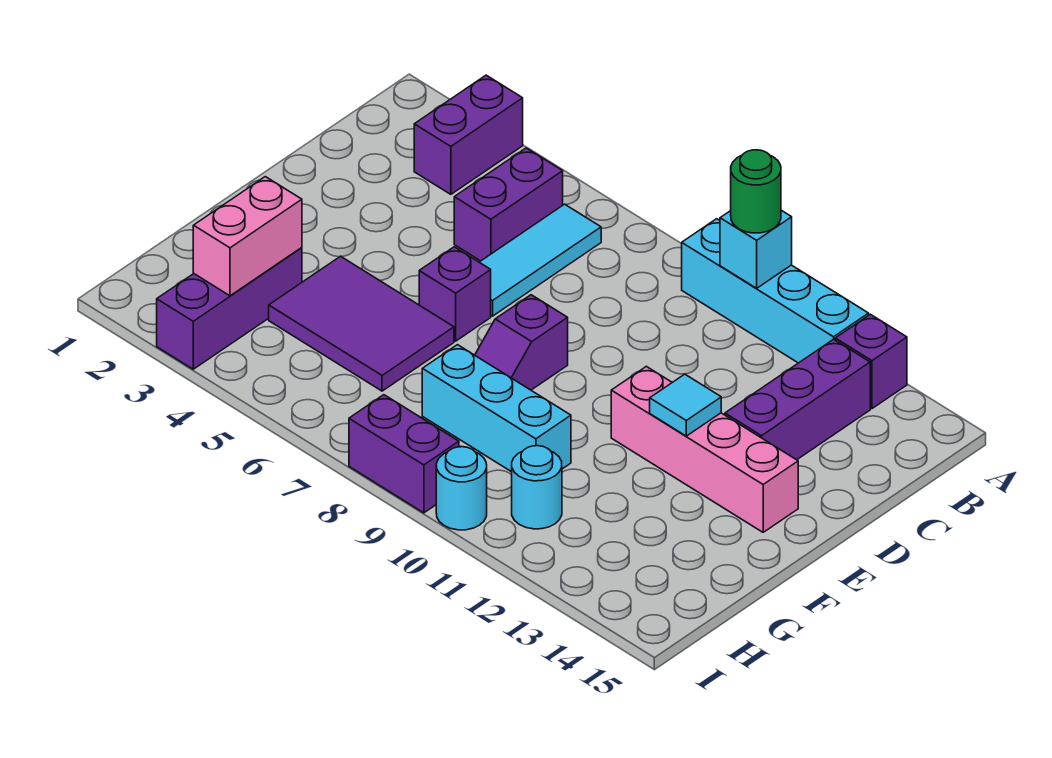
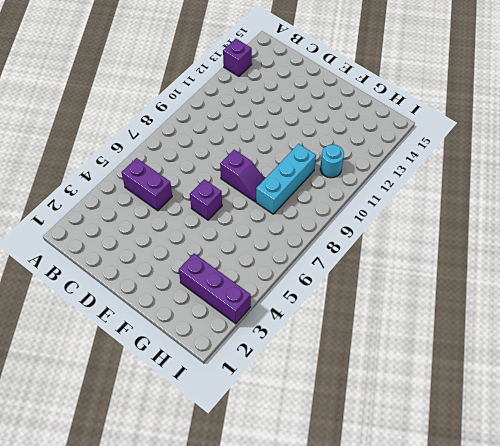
none -> purple 1x2 brick [414,75,523,194]
none -> cyan 1x4 brick [682,219,869,363]
none -> cyan 1x3 tile [479,204,601,316]

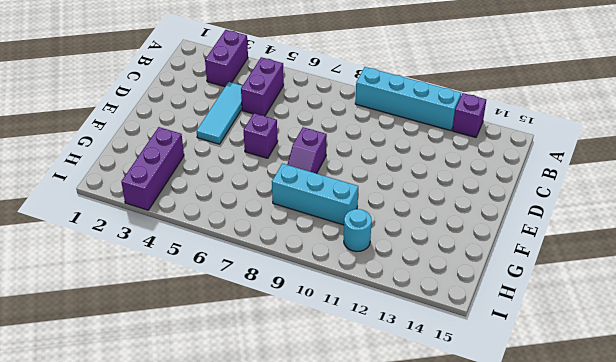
cyan 1x3 tile [197,82,242,144] -> cyan 1x3 tile moved to [479,204,601,316]
none -> purple 1x3 brick [725,339,870,460]
none -> pink 1x4 brick [611,366,798,532]
none -> purple 2x3 tile [269,256,454,391]

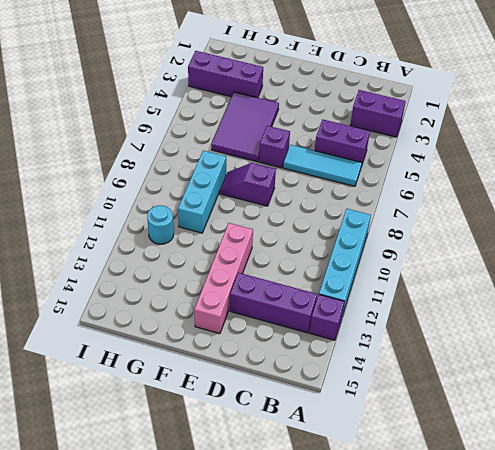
none -> purple 1x2 brick [349,395,459,513]
none -> cyan 1x1 round brick [436,447,487,530]
none -> cyan 1x1 brick [720,210,792,288]

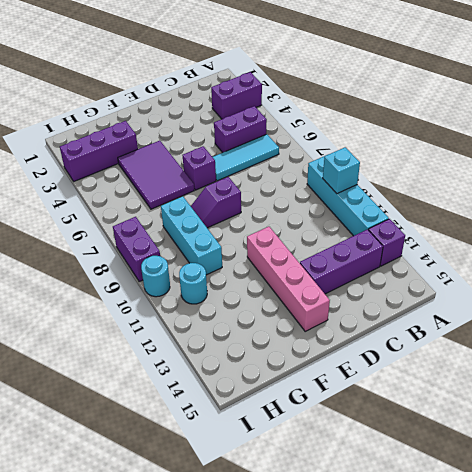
none -> cyan 1x1 tile [650,374,721,436]
none -> pink 1x2 brick [193,177,302,296]
none -> green 1x1 round brick [731,150,781,233]

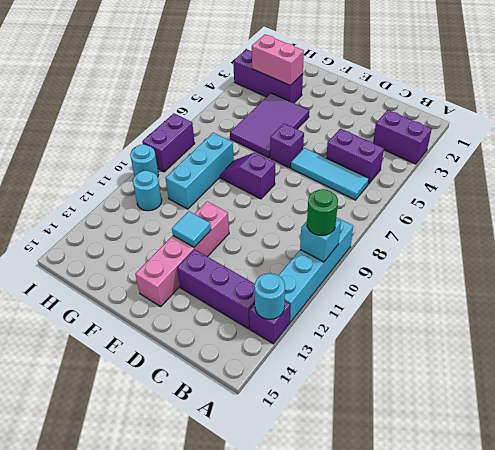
cyan 1x1 round brick [254,273,285,319] -> none

